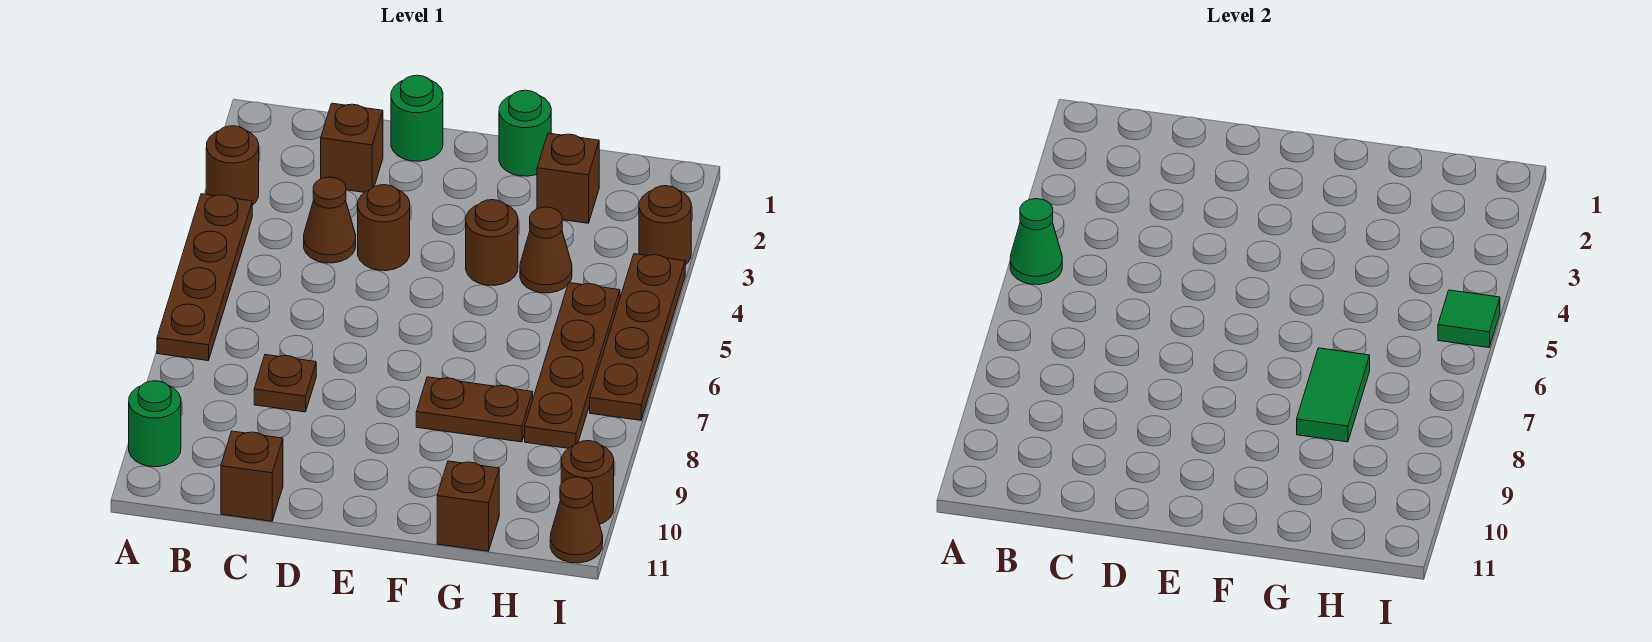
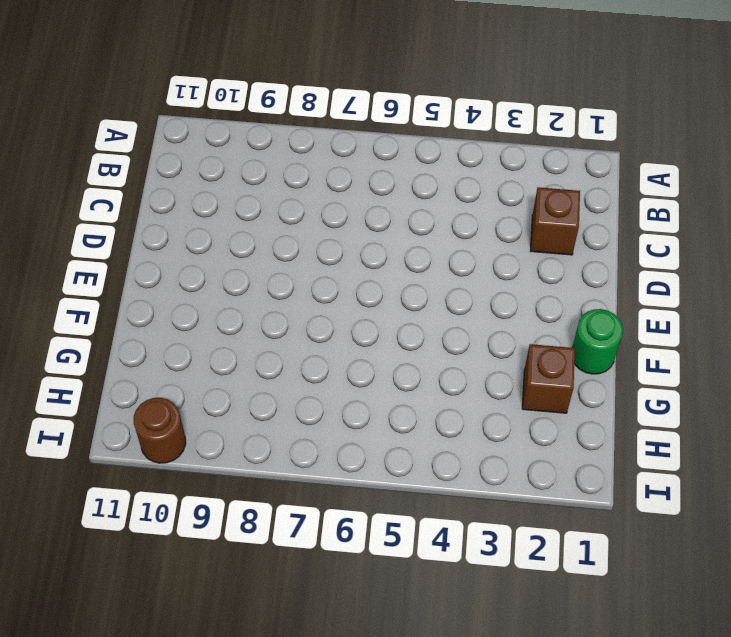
none -> brown 1x1 round brick [206,126,259,205]
none -> brown 1x4 plate [157,194,252,361]
none -> green 1x1 round brick [129,381,181,467]

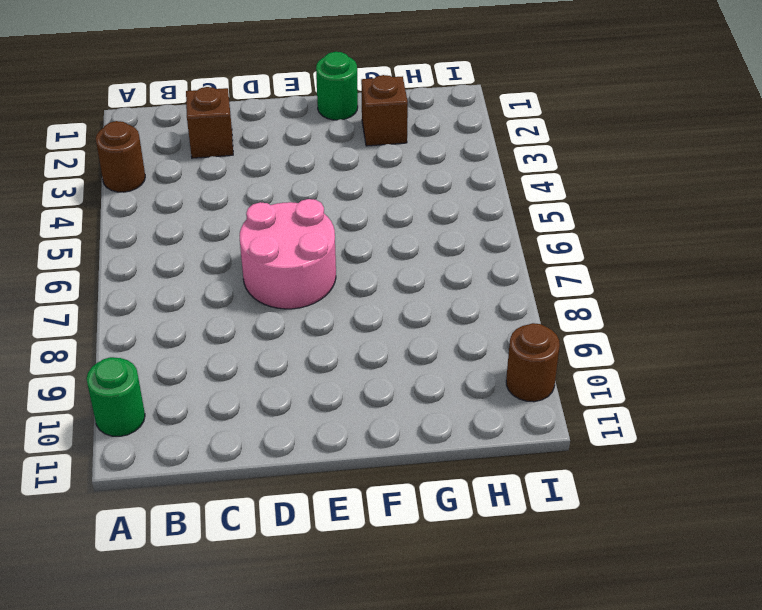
pink 2x2 round brick [240,199,336,309] -> none
none -> brown 1x4 plate [157,194,252,361]
none -> brown 1x1 cone [304,177,356,263]
none -> brown 1x1 plate [254,355,316,412]

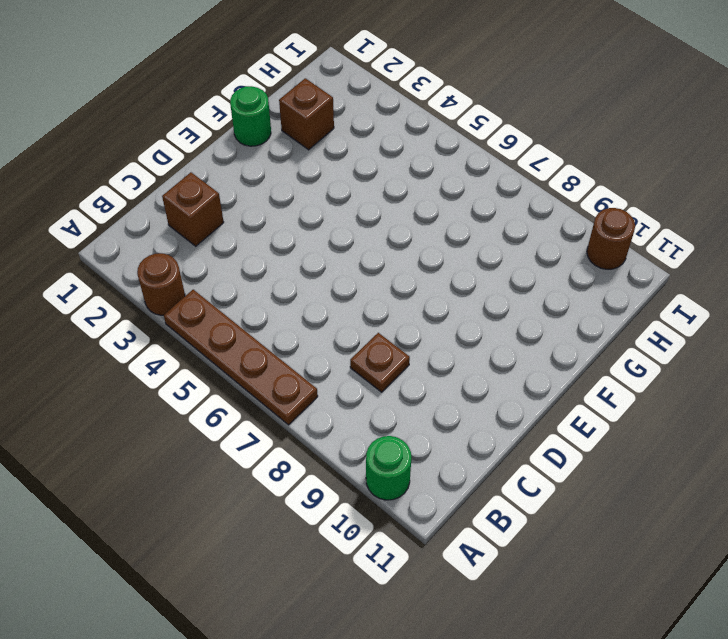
none -> brown 1x1 cone [304,177,356,263]
none -> brown 1x1 brick [221,431,283,521]
none -> green 1x1 round brick [391,75,443,161]

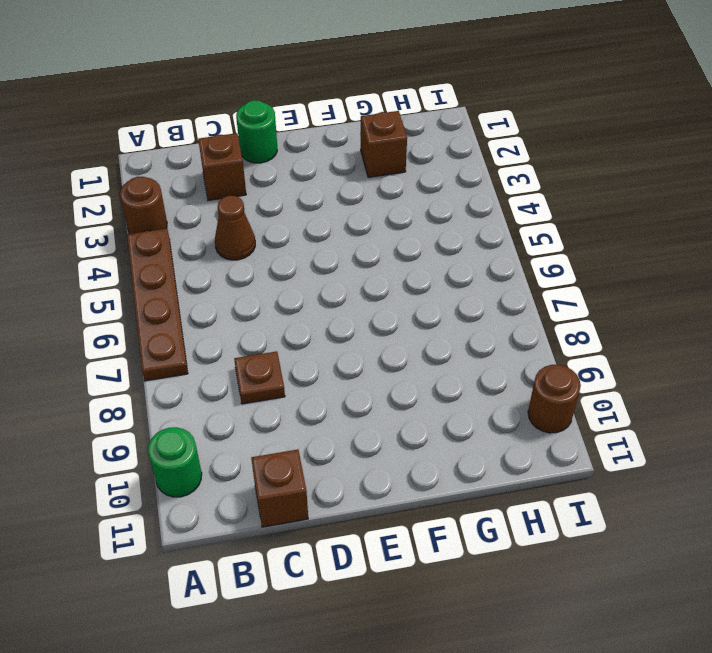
none -> brown 1x1 round brick [358,185,410,271]
none -> green 1x1 round brick [499,90,551,176]
none -> brown 1x1 round brick [466,200,518,286]

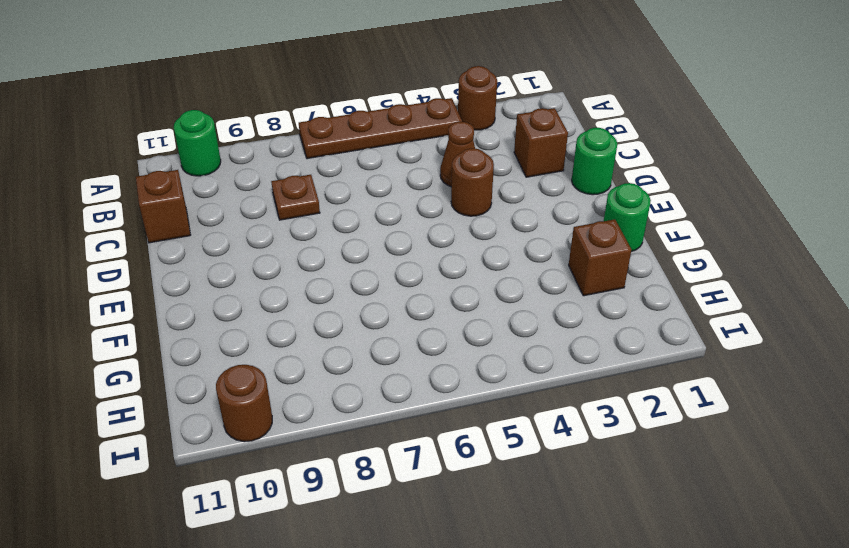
none -> brown 1x1 round brick [466,200,518,286]
none -> brown 1x2 plate [416,377,533,442]
none -> brown 1x1 cone [520,207,572,293]

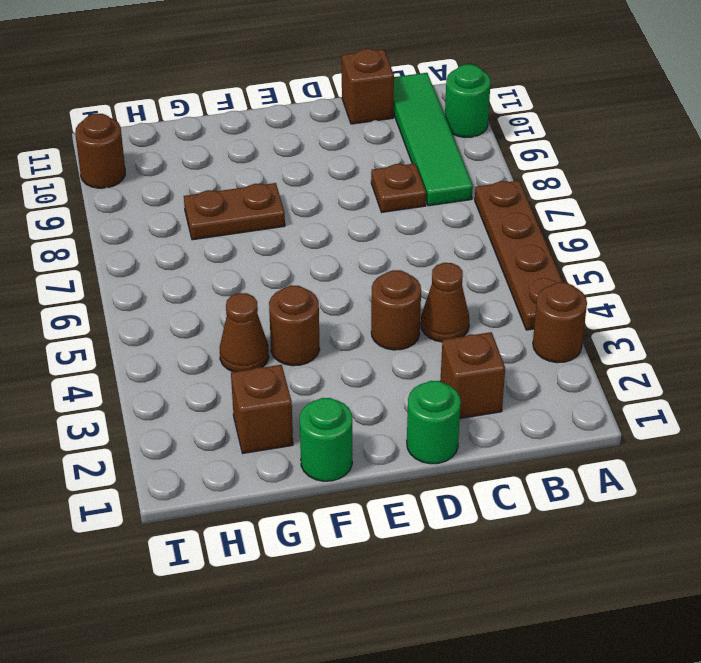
green 1x4 tile [393,73,473,206] -> none
none -> brown 1x1 brick [437,461,499,551]
none -> brown 1x4 plate [525,283,620,448]
none -> brown 1x1 round brick [639,186,691,265]

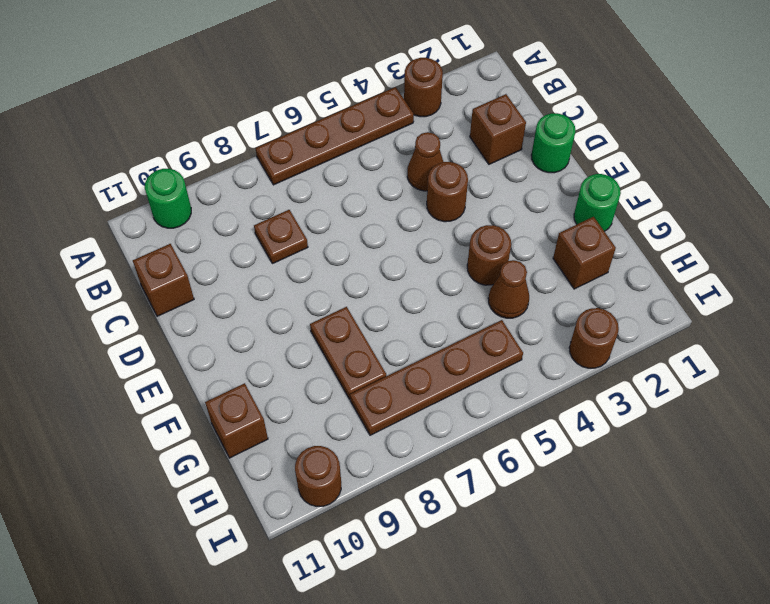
none -> brown 1x4 plate [590,254,685,420]
none -> brown 1x1 cone [550,477,603,563]
none -> green 1x1 cone [1010,199,1062,285]

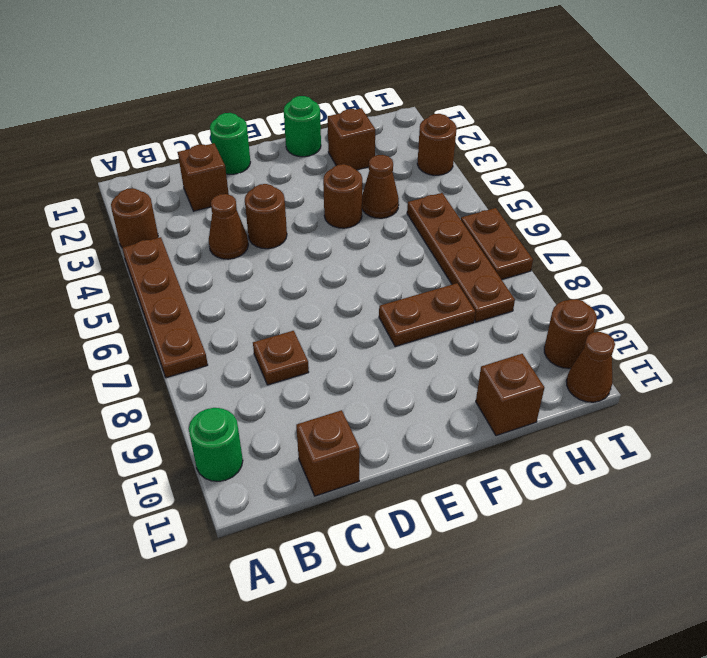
brown 1x2 plate [461,208,533,280] -> brown 1x4 plate [590,254,685,420]
none -> green 1x1 cone [1010,199,1062,285]
none -> green 1x2 tile [1297,348,1370,442]
none -> green 1x1 tile [1438,290,1500,348]

